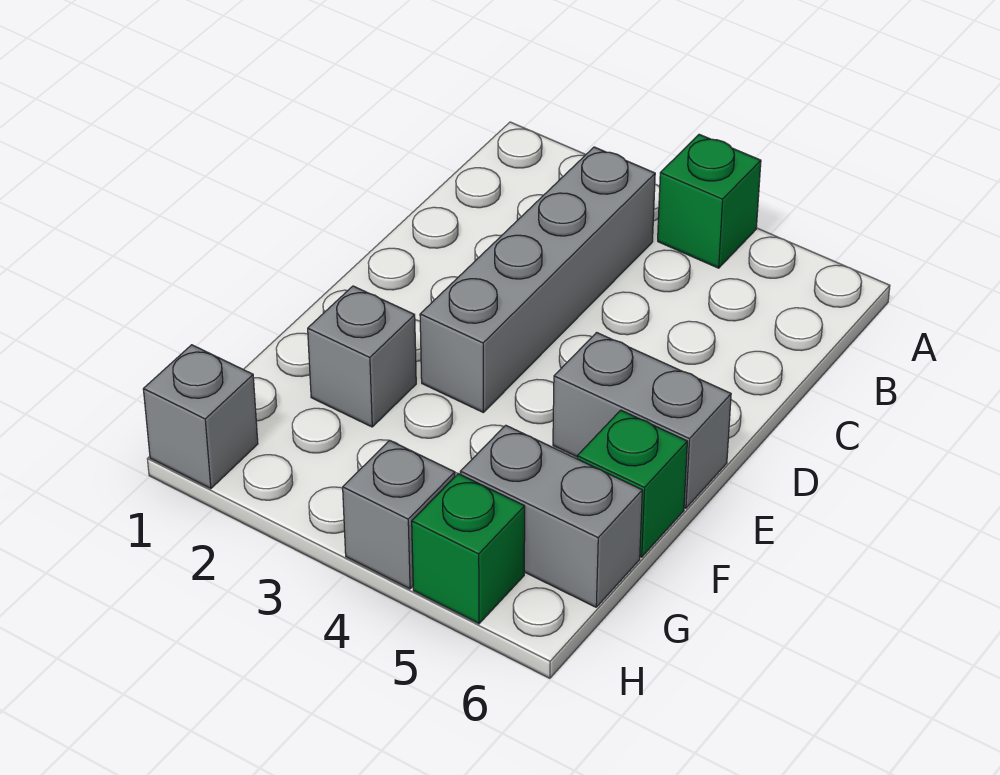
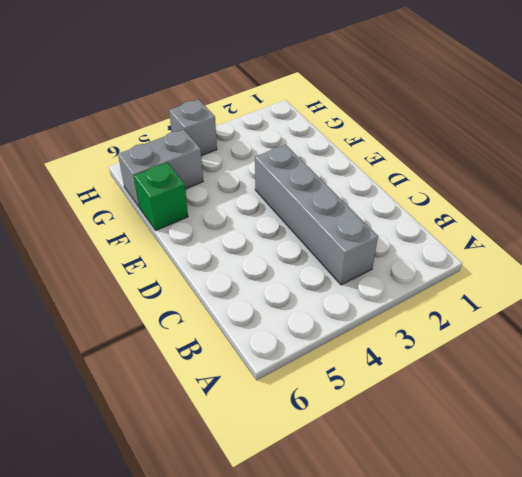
none -> green 1x1 brick [658,134,761,268]
none -> grey 1x2 brick [553,333,731,508]

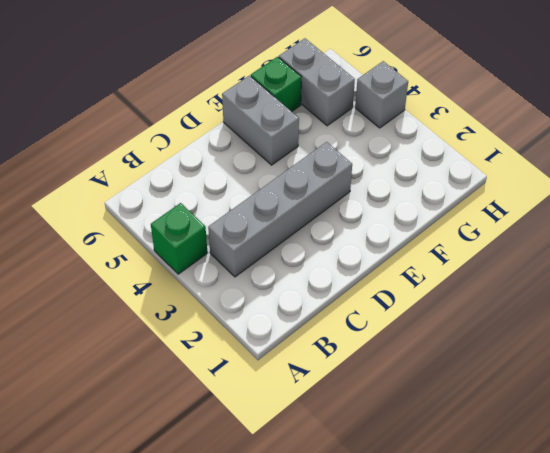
none -> grey 1x1 brick [308,286,416,427]
none -> grey 1x1 brick [143,345,258,489]

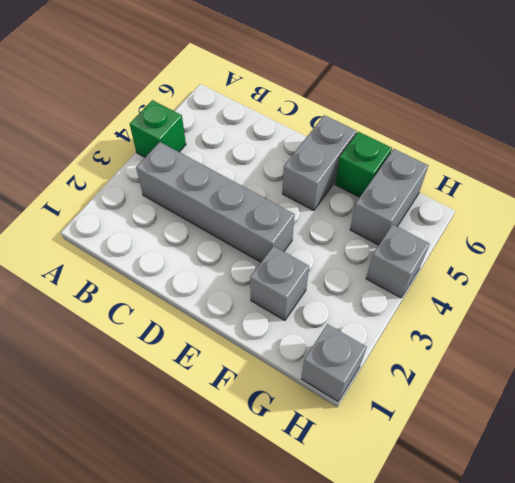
none -> green 1x1 brick [412,474,525,624]

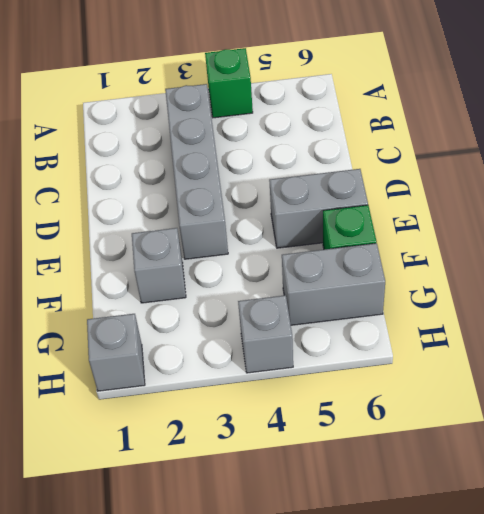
none -> green 1x1 brick [412,474,525,624]

